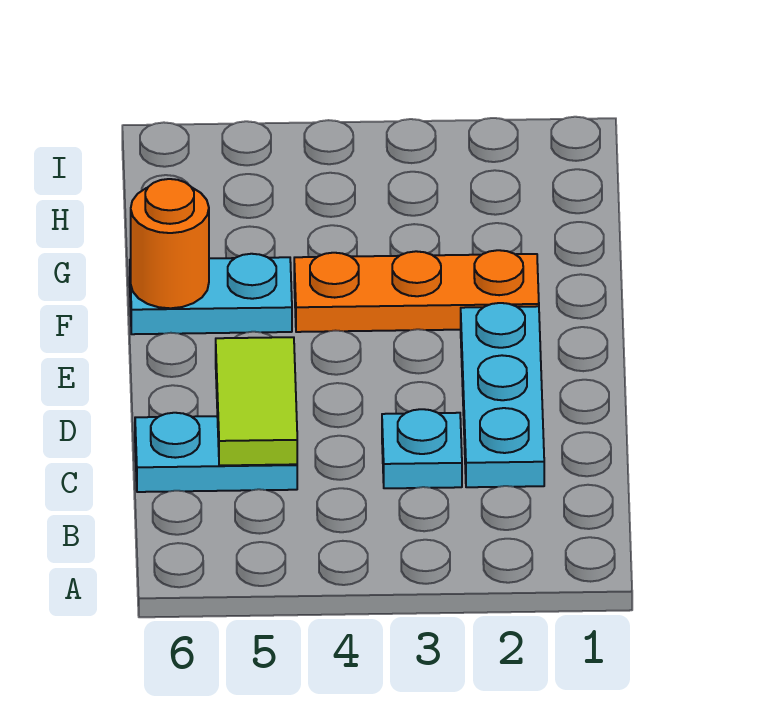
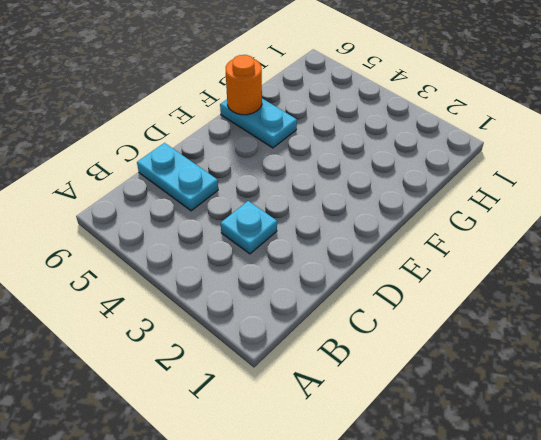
none -> cyan 1x3 plate [461,303,544,487]
none -> orange 1x3 plate [294,250,539,332]

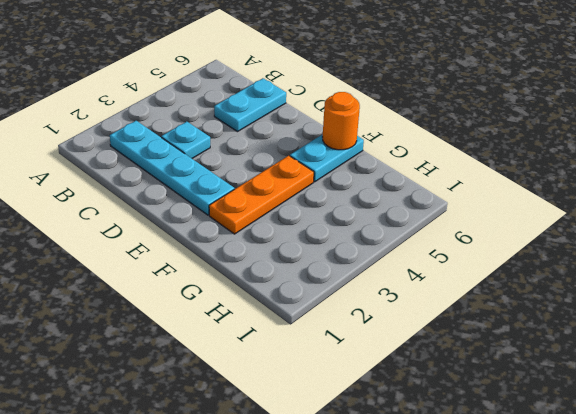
cyan 1x4 plate [110,121,234,215] -> cyan 1x3 plate [461,303,544,487]
none -> lime 1x2 tile [216,337,297,465]

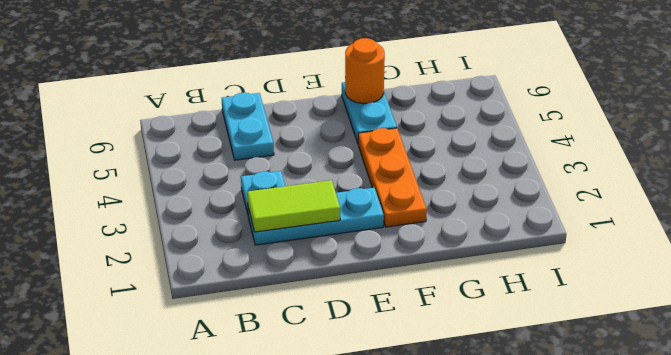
lime 1x2 tile [247,180,340,232] -> lime 1x2 tile moved to [216,337,297,465]

